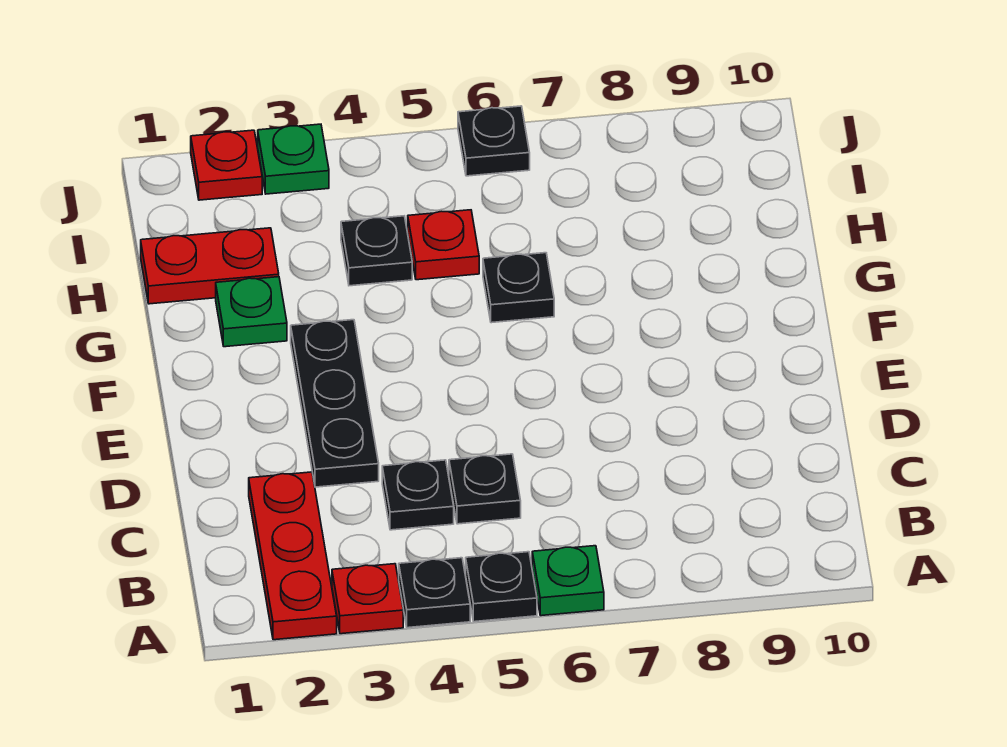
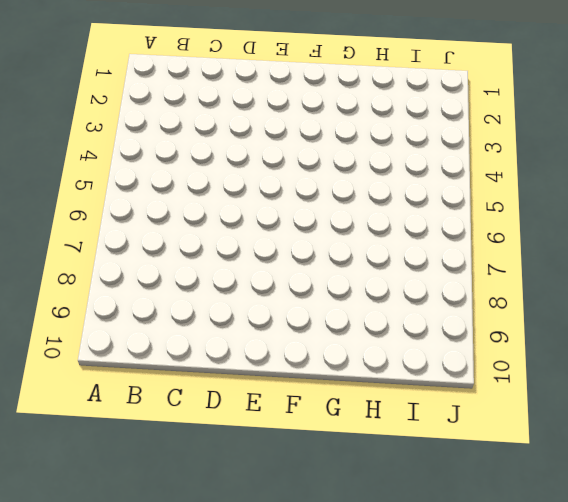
none -> red 1x3 plate [249,472,337,640]
none -> red 1x1 plate [332,564,403,634]
none -> black 1x1 plate [399,558,470,628]

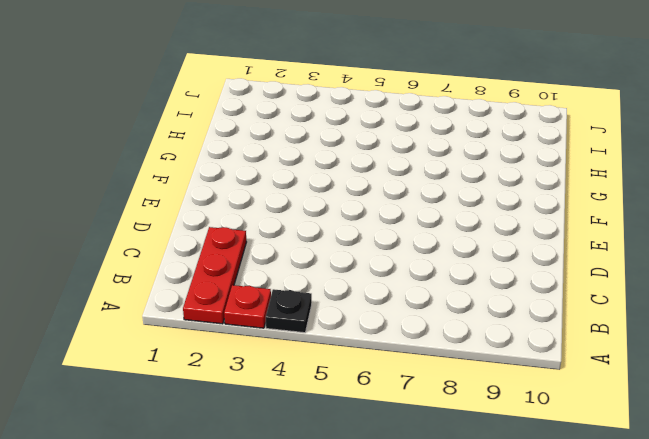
none -> black 1x1 plate [466,552,537,622]
none -> green 1x1 plate [532,546,604,616]
none -> black 1x1 plate [382,460,454,530]

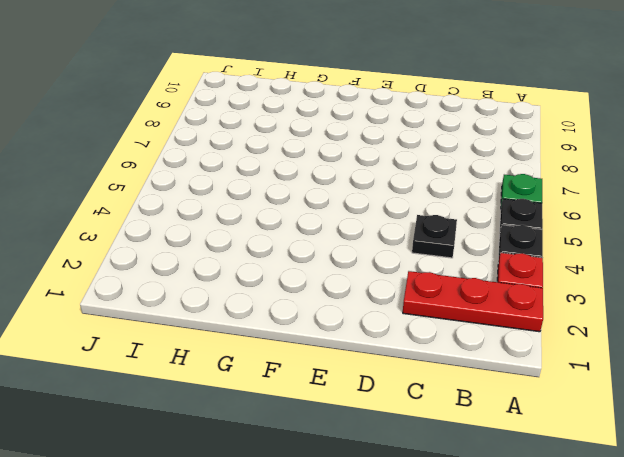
none -> black 1x1 plate [449,454,521,524]
none -> black 1x3 plate [291,320,379,487]
none -> green 1x1 plate [216,277,287,347]

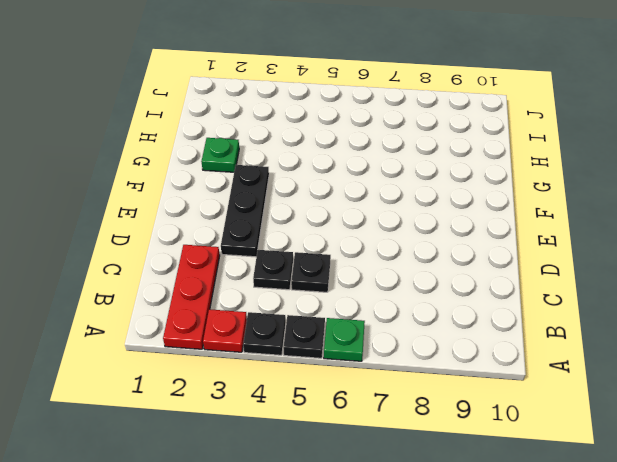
none -> black 1x1 plate [483,253,554,323]
none -> red 1x2 plate [141,228,279,304]
none -> black 1x1 plate [341,216,412,286]

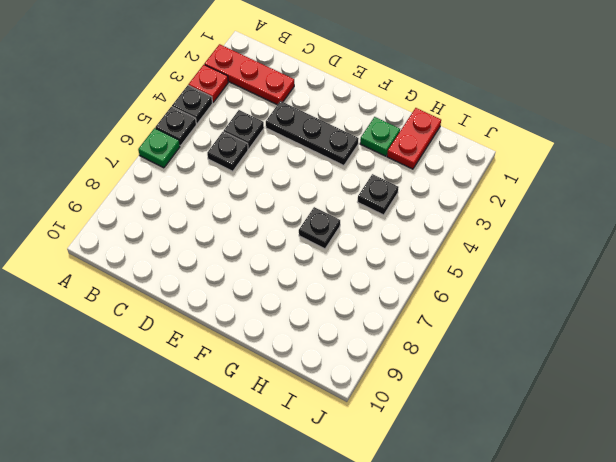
none -> red 1x1 plate [408,210,479,280]
none -> red 1x1 plate [191,130,262,200]
none -> green 1x1 plate [258,124,329,194]

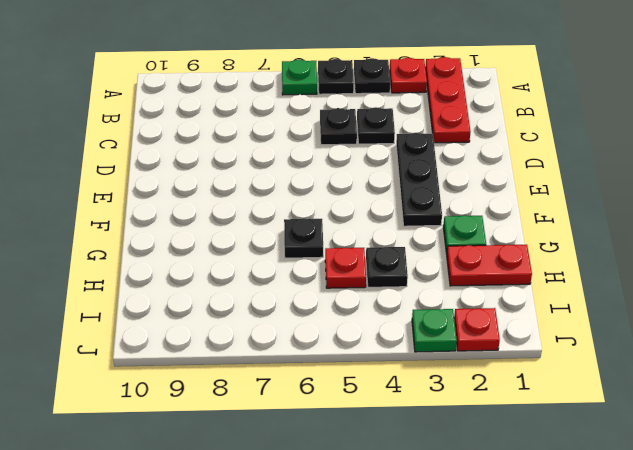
none -> black 1x1 plate [458,106,530,176]

